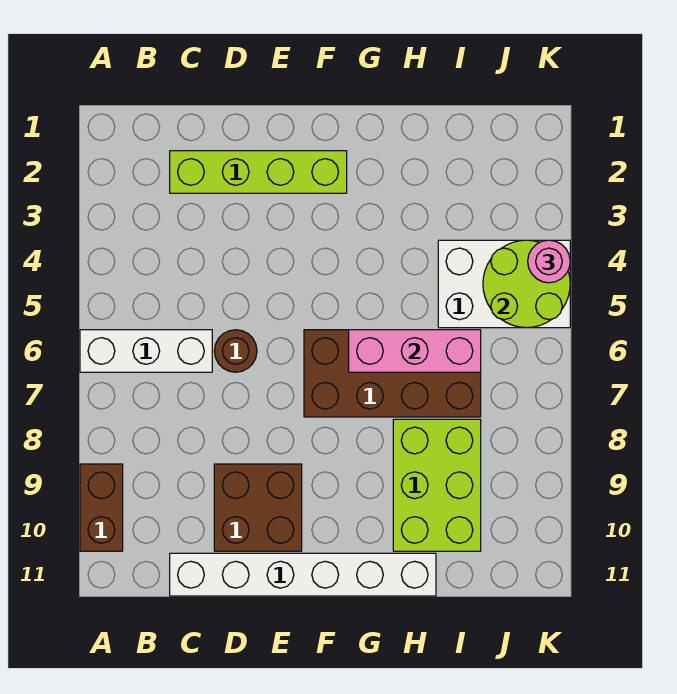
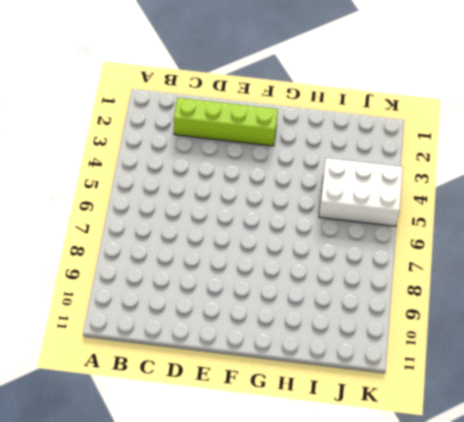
none -> white 1x3 brick [80,330,212,372]
none -> brown 1x2 brick [80,464,123,551]
none -> white 1x6 brick [170,553,436,596]

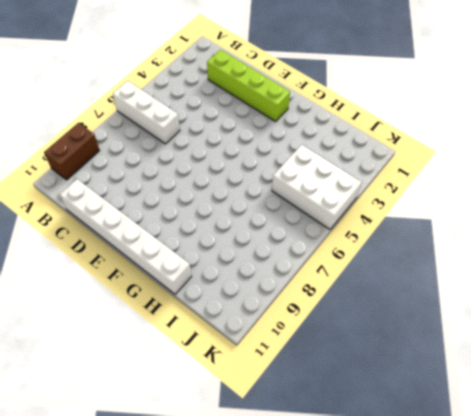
none -> brown 1x1 round brick [214,330,257,372]
none -> brown 2x2 brick [214,464,302,551]
none -> brown 2x4 brick [304,330,481,417]

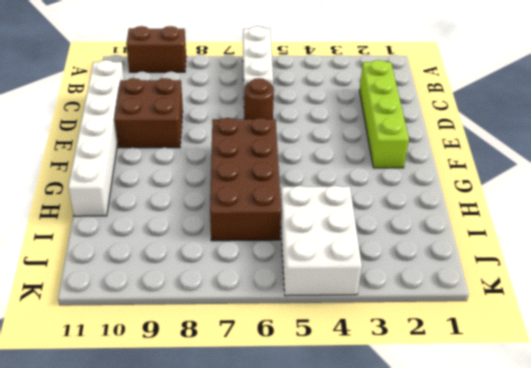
none -> lime 2x3 brick [393,419,481,551]
none -> pink 1x3 brick [349,330,481,372]
none -> lime 2x2 round brick [483,240,570,328]

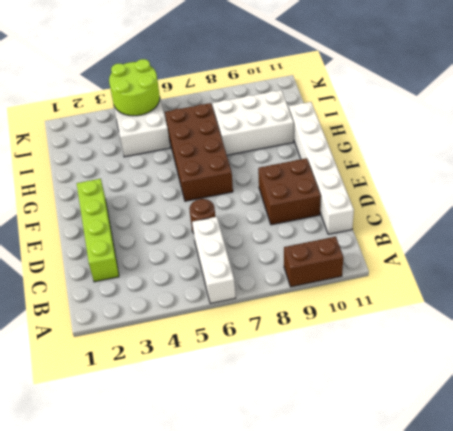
white 2x3 brick [212,90,294,155] -> lime 2x3 brick [393,419,481,551]
none -> pink 1x3 brick [349,330,481,372]
none -> pink 1x1 round brick [528,240,570,283]

